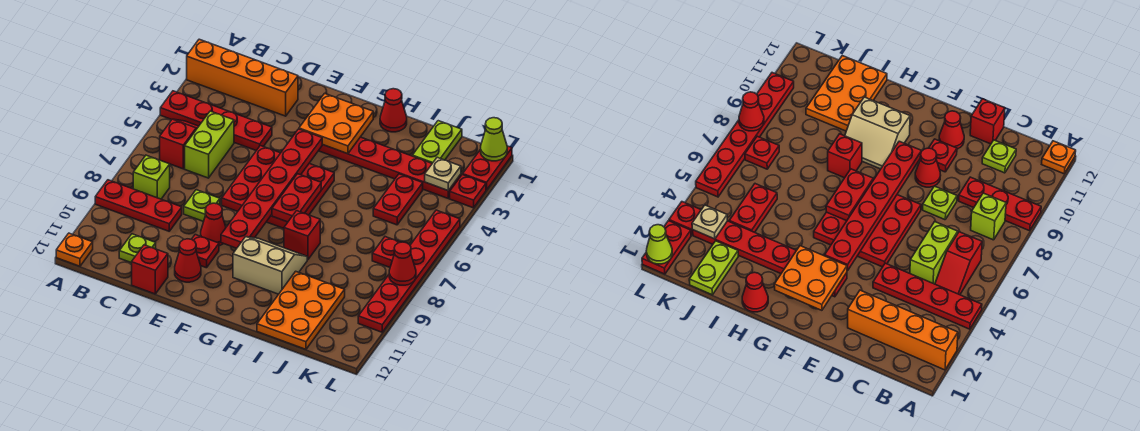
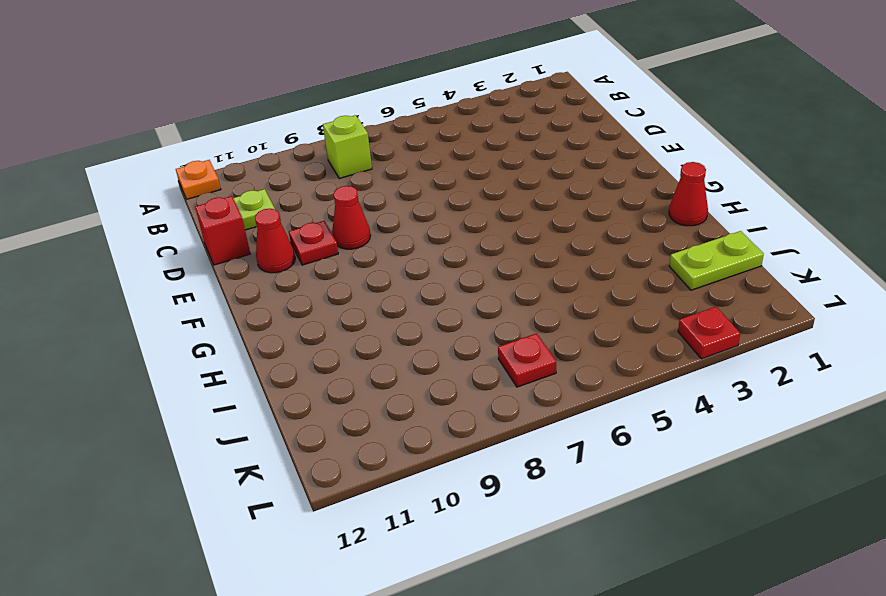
none -> orange 1x4 brick [187,39,298,116]
none -> red 1x4 plate [160,91,272,151]
none -> red 1x3 plate [95,180,182,231]
none -> red 1x2 slope [160,119,199,169]

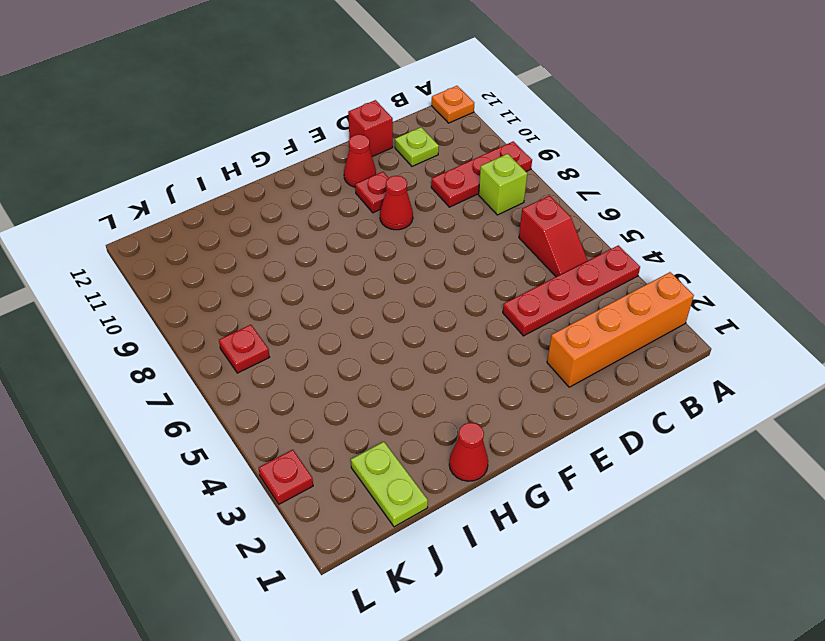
none -> lime 1x2 brick [185,111,234,178]
none -> lime 1x1 plate [184,190,220,222]
none -> red 3x3 plate [222,146,334,228]
none -> red 1x6 plate [319,137,461,198]

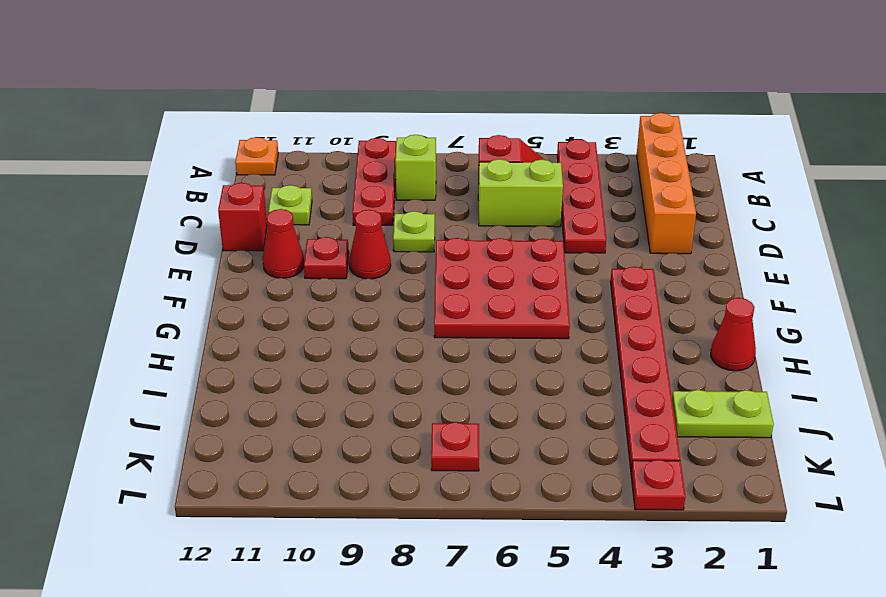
none -> tan 2x2 slope [233,237,307,294]
none -> red 1x1 brick [284,211,320,260]
none -> orange 2x3 plate [257,271,345,349]
none -> red 1x2 plate [373,174,423,225]

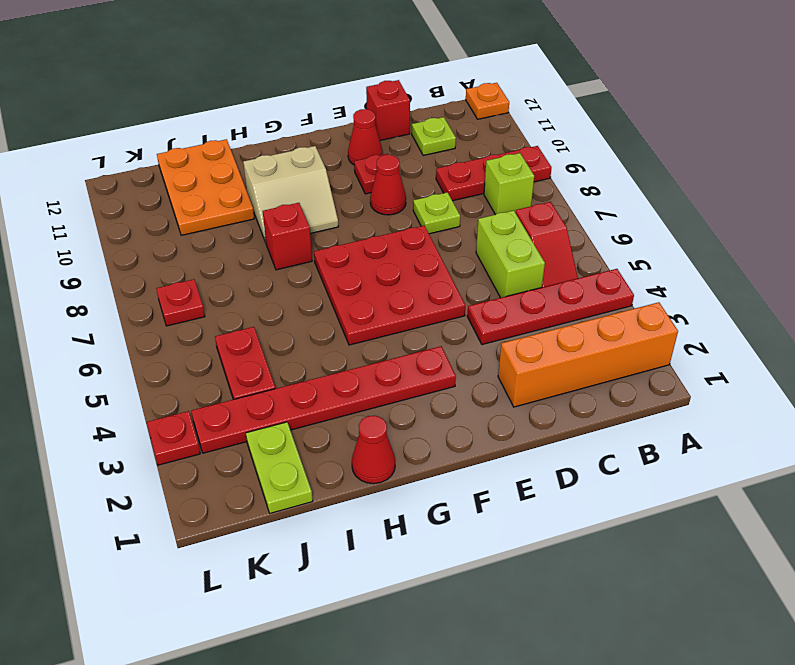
none -> red 1x2 plate [463,146,512,190]
none -> red 1x6 plate [358,210,460,332]
none -> orange 2x2 plate [299,93,373,154]
none -> red 1x6 plate [221,129,322,248]

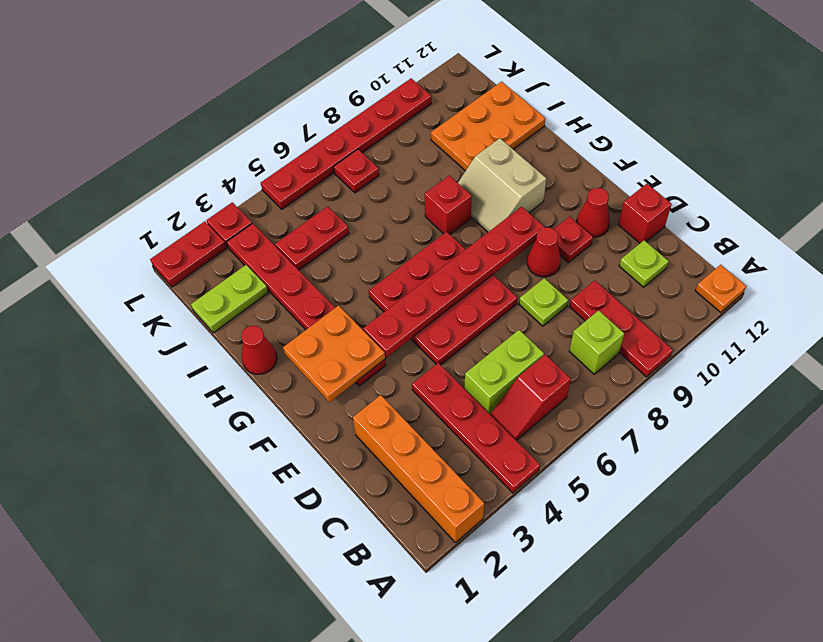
none -> red 1x2 plate [272,174,321,222]
none -> tan 1x1 plate [425,157,461,191]
none -> lime 1x1 cone [481,118,507,161]
none -> red 1x1 cone [389,242,416,285]

